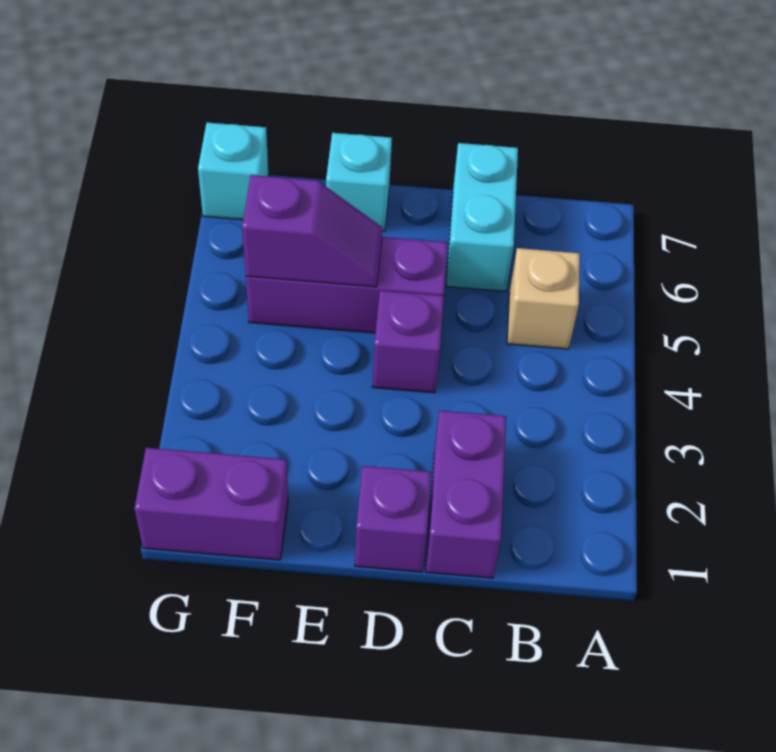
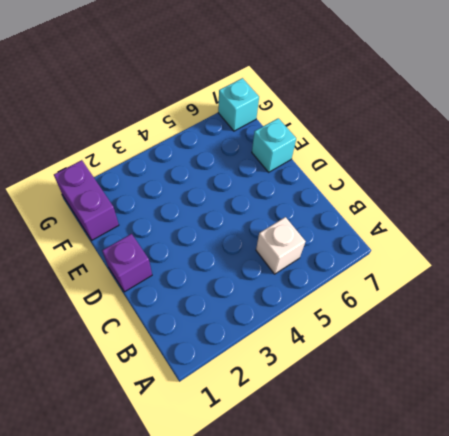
white 1x1 brick [256,217,306,274] -> tan 1x1 brick [507,248,580,349]
none -> purple 1x2 brick [426,410,506,578]
none -> cyan 1x2 brick [446,143,518,291]

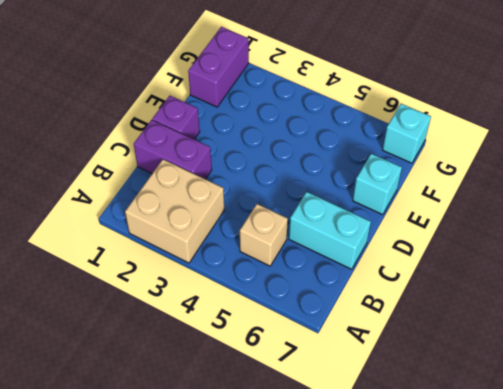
tan 2x2 brick [125,159,224,263] -> none
none -> purple 1x1 brick [373,290,444,393]
none -> purple 1x3 brick [246,237,448,333]

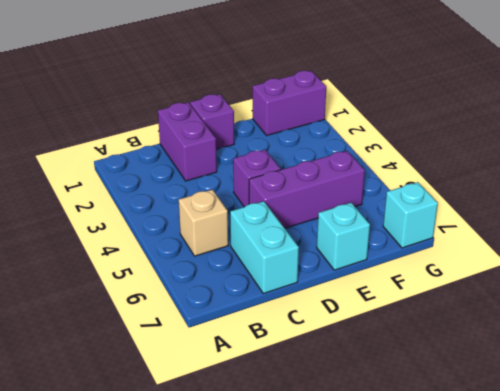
none -> purple 1x2 slope [242,175,382,287]

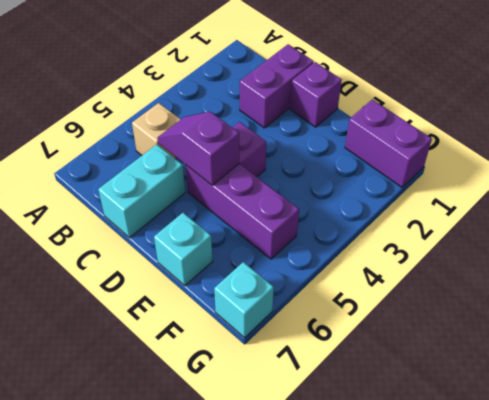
purple 1x2 slope [157,112,239,185] -> purple 1x2 slope moved to [242,175,382,287]

